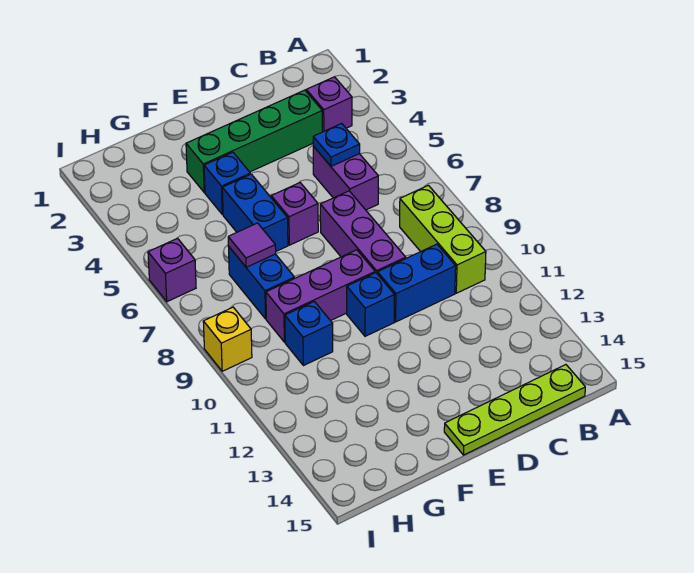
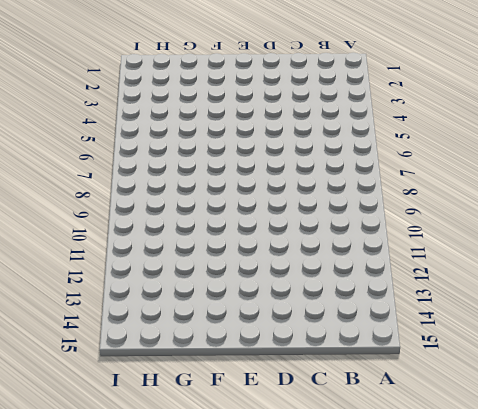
none -> purple 1x1 brick [306,77,352,132]
none -> lime 1x3 brick [400,185,486,293]
none -> lime 1x4 plate [444,365,585,455]

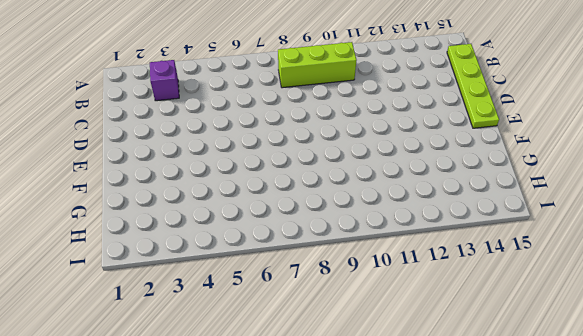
none -> green 1x4 brick [186,90,322,192]
none -> purple 1x2 brick [313,146,378,210]
none -> blue 1x2 brick [378,244,456,322]

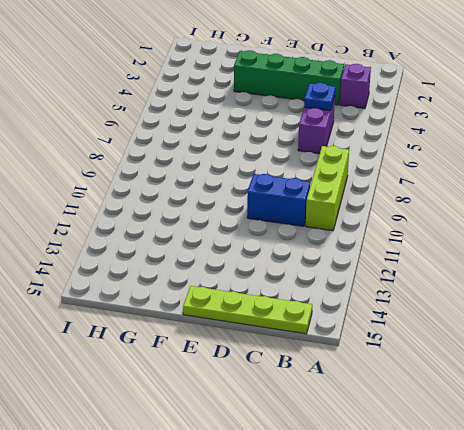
none -> purple 1x3 brick [320,191,406,274]
none -> purple 1x1 brick [271,183,318,245]
none -> purple 1x3 brick [266,250,375,342]

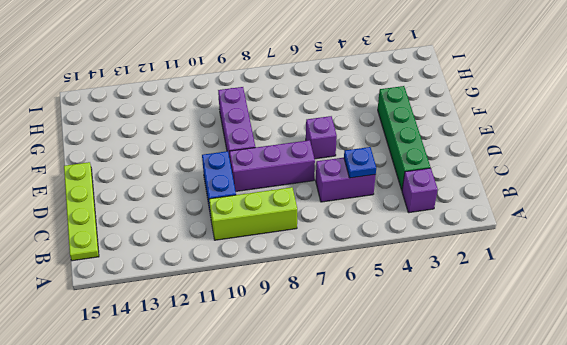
none -> blue 1x1 brick [347,273,394,336]
none -> blue 1x1 brick [204,152,250,214]
none -> blue 1x2 brick [222,174,288,251]

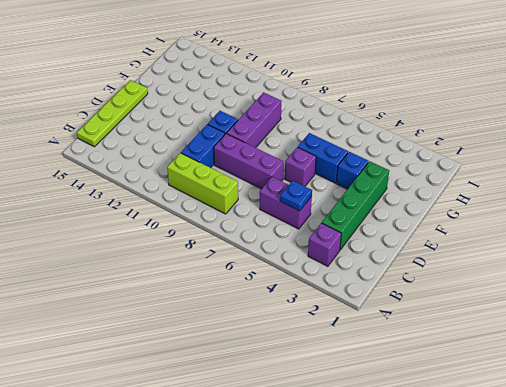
none -> blue 1x2 brick [228,246,294,319]
none -> blue 1x1 brick [285,301,333,366]
none -> purple 1x1 brick [148,238,196,302]

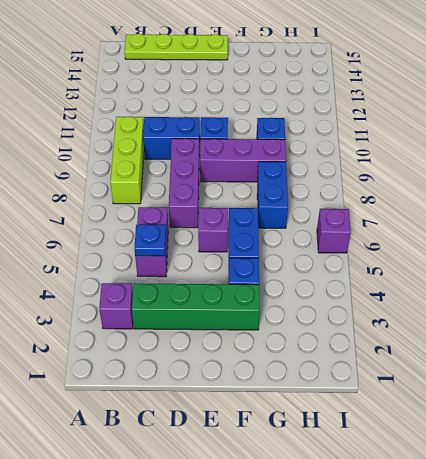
none -> yellow 1x1 brick [203,307,252,371]
none -> purple 1x1 tile [228,223,276,267]

